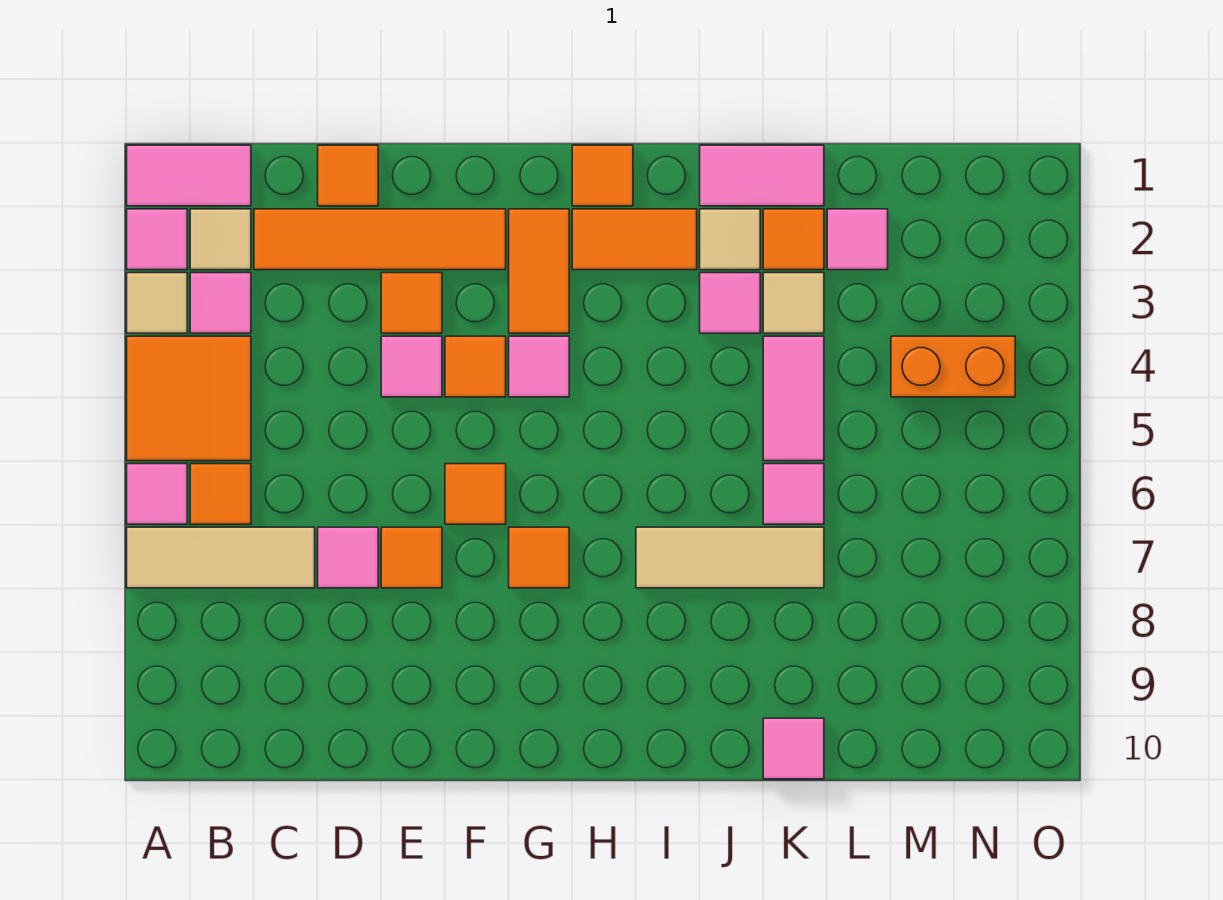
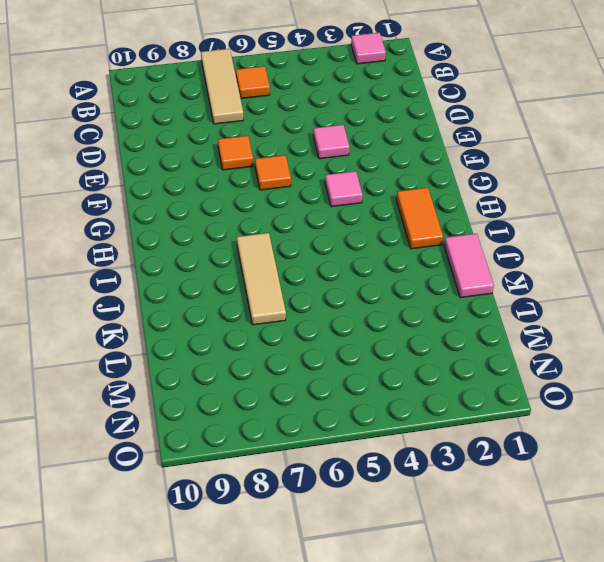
none -> pink 1x2 tile [127,145,251,206]
none -> tan 1x1 tile [127,273,187,333]
none -> orange 2x2 tile [127,336,251,461]
none -> pink 1x1 tile [127,464,187,524]

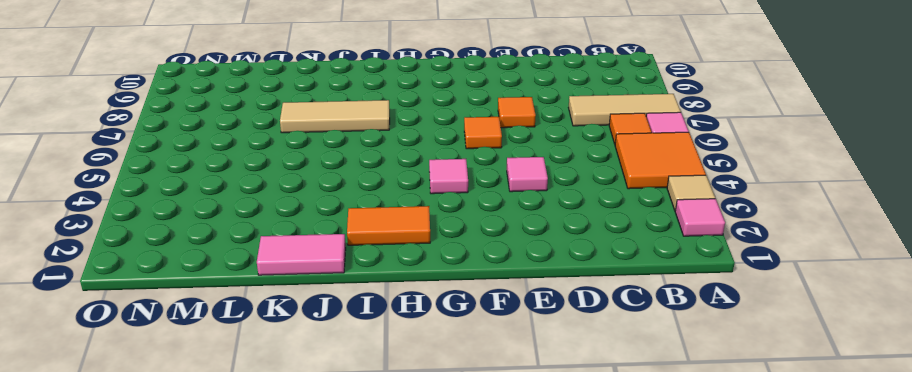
none -> pink 1x2 tile [127,145,251,206]
none -> tan 1x1 tile [190,209,251,270]
none -> pink 1x1 tile [190,273,251,333]
none -> orange 1x4 tile [254,209,506,270]

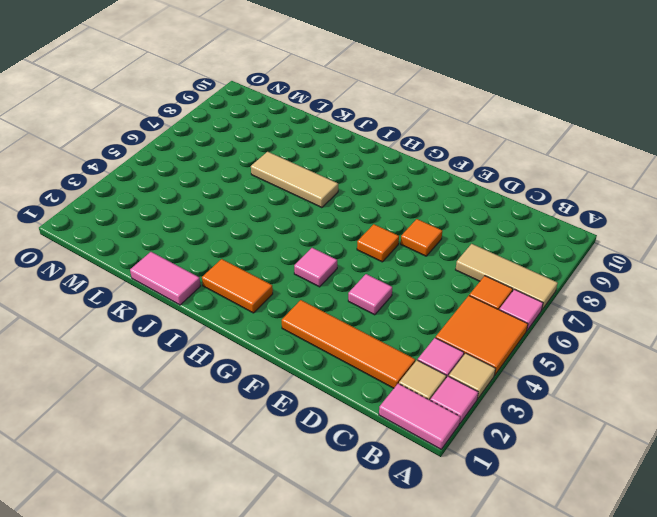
none -> orange 1x1 tile [318,145,378,206]
none -> pink 1x1 tile [318,527,378,588]
none -> orange 1x1 tile [381,273,442,333]
none -> orange 1x1 tile [445,336,506,397]

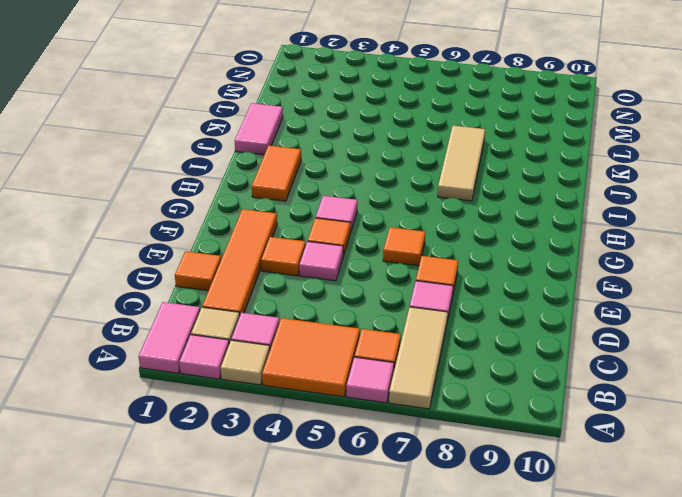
none -> orange 1x2 tile [509,209,569,333]
none -> orange 1x1 tile [509,527,569,588]
none -> orange 1x1 tile [572,145,633,206]
none -> tan 1x1 tile [700,209,760,270]

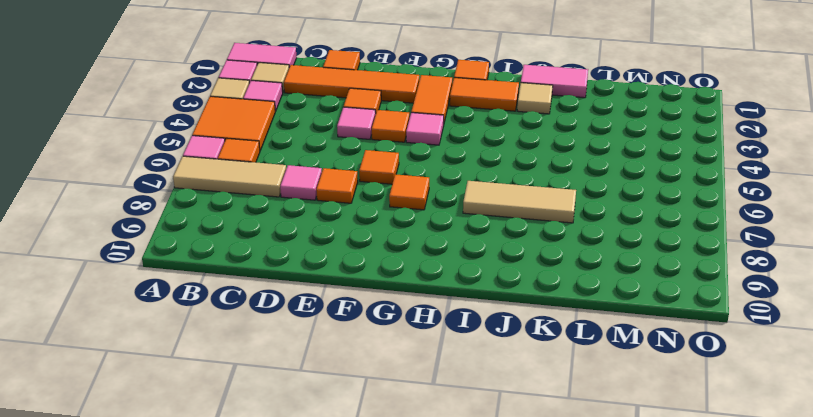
none -> pink 1x1 tile [700,273,760,333]
none -> orange 1x1 tile [763,209,824,270]
none -> tan 1x1 tile [763,273,824,333]
none -> pink 1x2 tile [763,336,824,461]

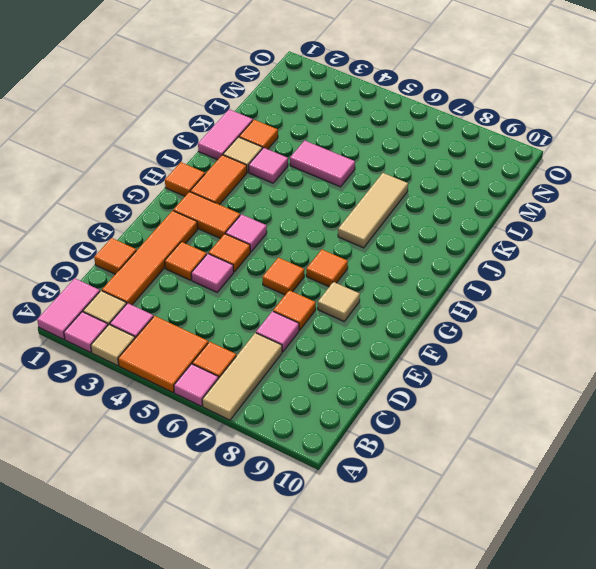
tan 1x1 tile [318,282,360,321] -> tan 1x1 tile moved to [763,273,824,333]
none -> pink 1x1 tile [763,464,824,524]
none -> pink 1x1 tile [763,718,824,779]
none -> pink 1x1 tile [827,209,888,270]
none -> orange 1x2 brick [891,336,1015,397]

